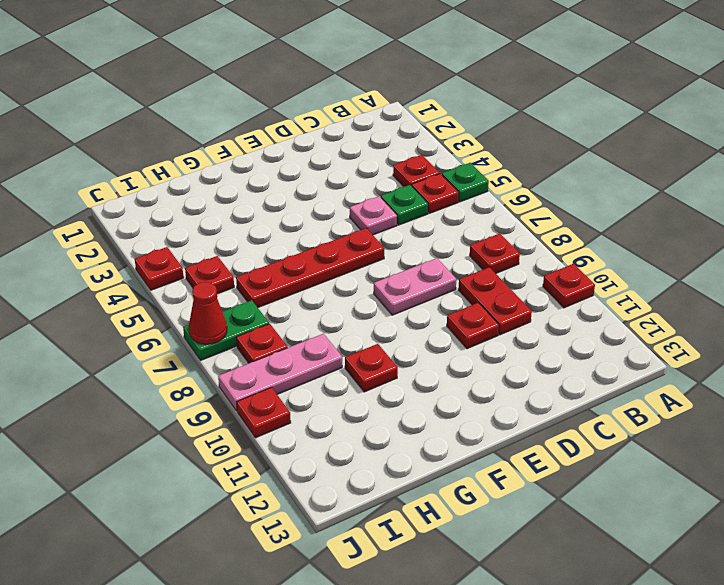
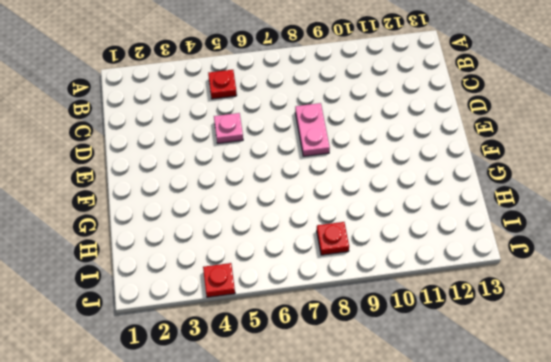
none -> green 1x1 plate [442,163,489,202]
none -> red 1x1 plate [543,264,595,308]
none -> red 1x1 plate [393,155,440,187]

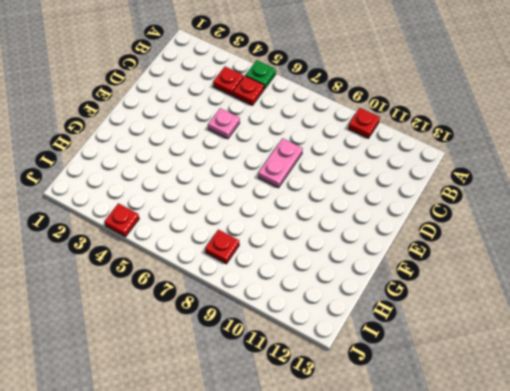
none -> red 1x1 plate [470,233,520,273]
none -> green 1x1 plate [381,185,428,225]
none -> red 1x2 plate [458,267,532,335]

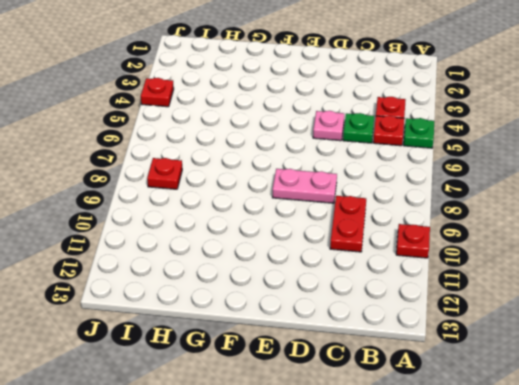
none -> red 1x1 plate [470,233,520,273]
none -> red 1x1 plate [447,303,499,349]
none -> red 1x4 plate [236,228,384,308]

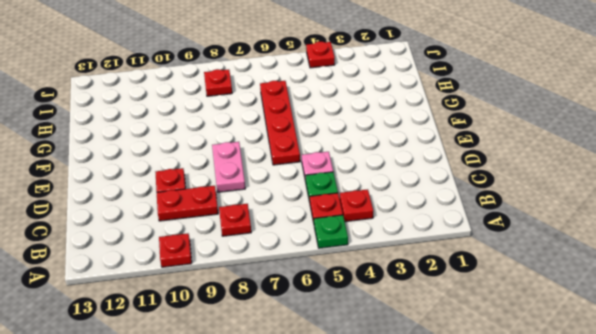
none -> red 1x1 plate [345,344,398,392]
none -> pink 1x3 plate [218,334,342,411]
none -> red 1x1 plate [185,256,234,294]

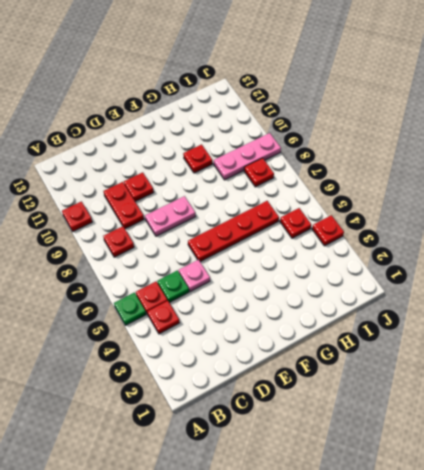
none -> green 1x2 plate [183,300,269,360]
none -> red 1x1 plate [237,387,291,438]
none -> red 1x1 cone [189,282,227,344]

